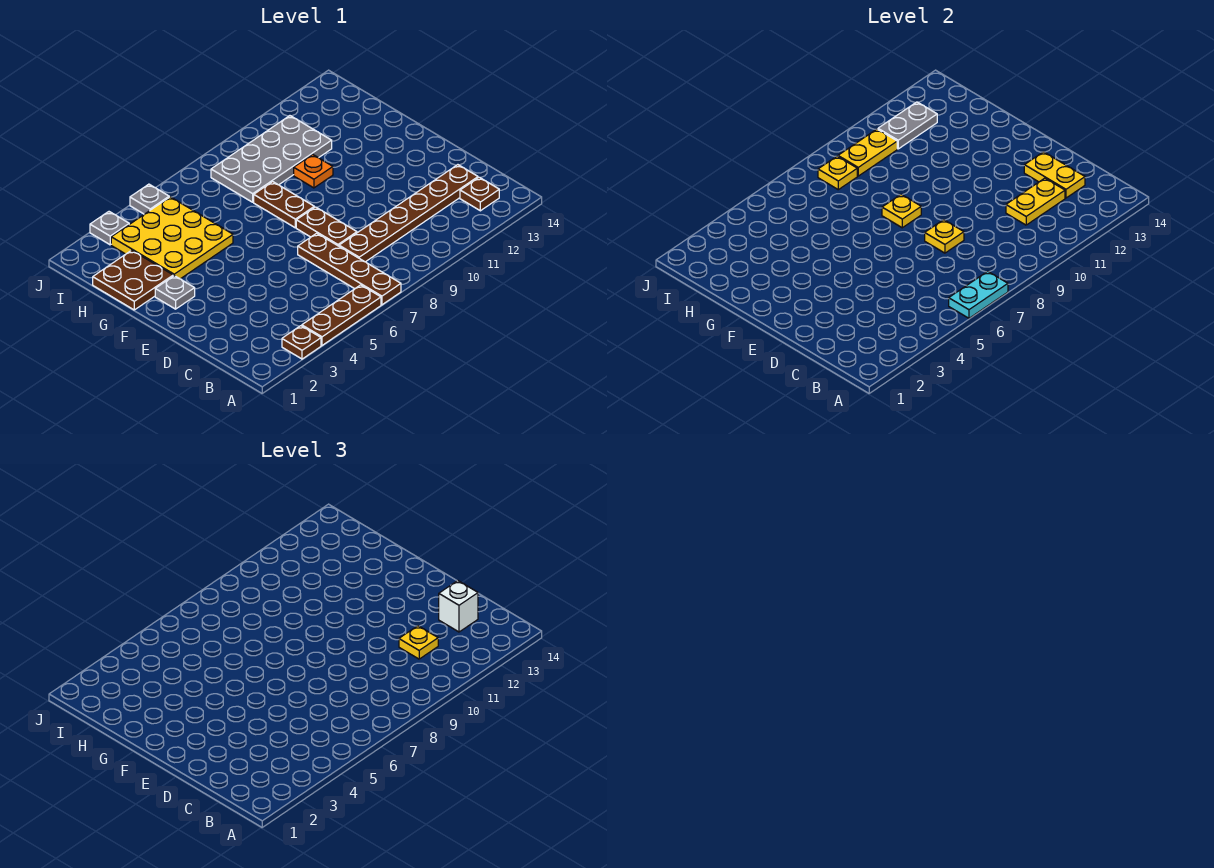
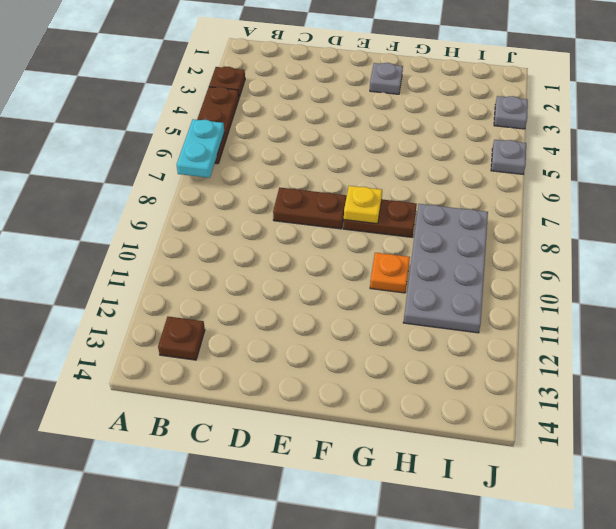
none -> brown 1x4 plate [298,233,401,305]
none -> brown 1x6 plate [339,165,478,262]
none -> brown 2x2 plate [93,250,173,310]

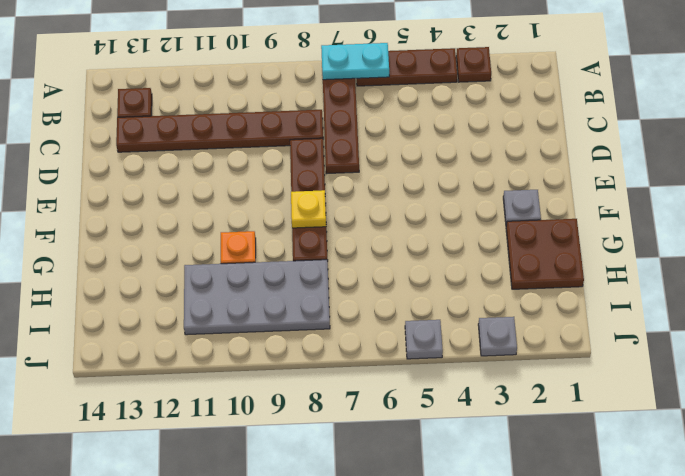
none -> yellow 3x3 plate [111,197,233,279]
none -> yellow 1x2 plate [1006,178,1065,225]
none -> yellow 1x2 plate [1024,152,1085,198]

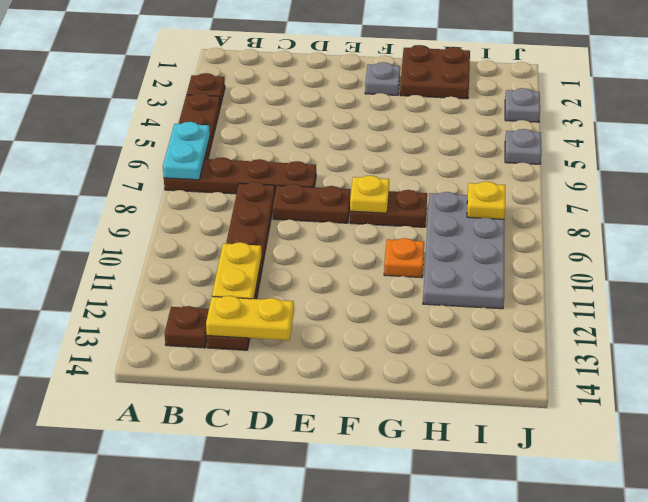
none -> yellow 3x3 plate [111,197,233,279]
none -> yellow 1x1 plate [925,220,964,253]
none -> yellow 1x2 plate [838,129,897,176]

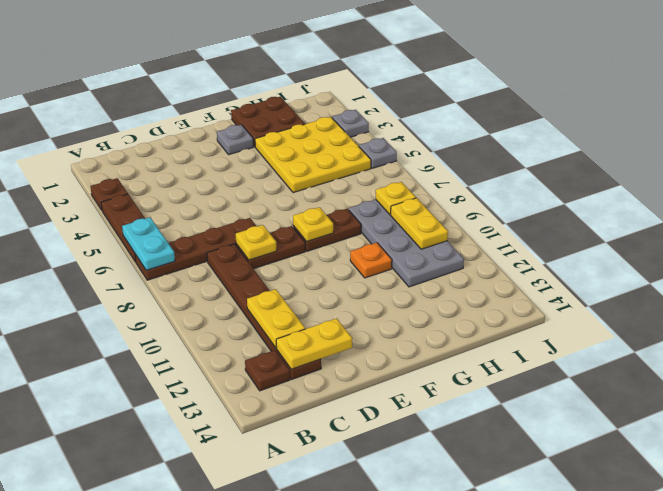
none -> grey 1x2 plate [878,102,937,149]
none -> yellow 1x1 plate [399,626,438,659]
none -> white 1x1 brick [439,581,478,632]

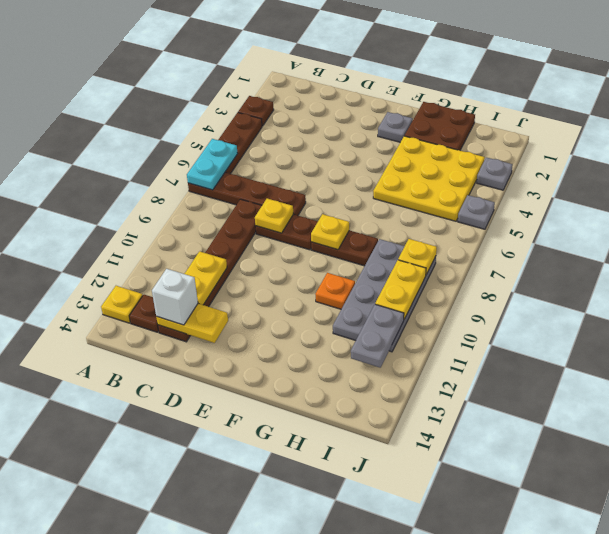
yellow 1x1 plate [101,286,143,323] -> yellow 1x1 plate moved to [399,626,438,659]

